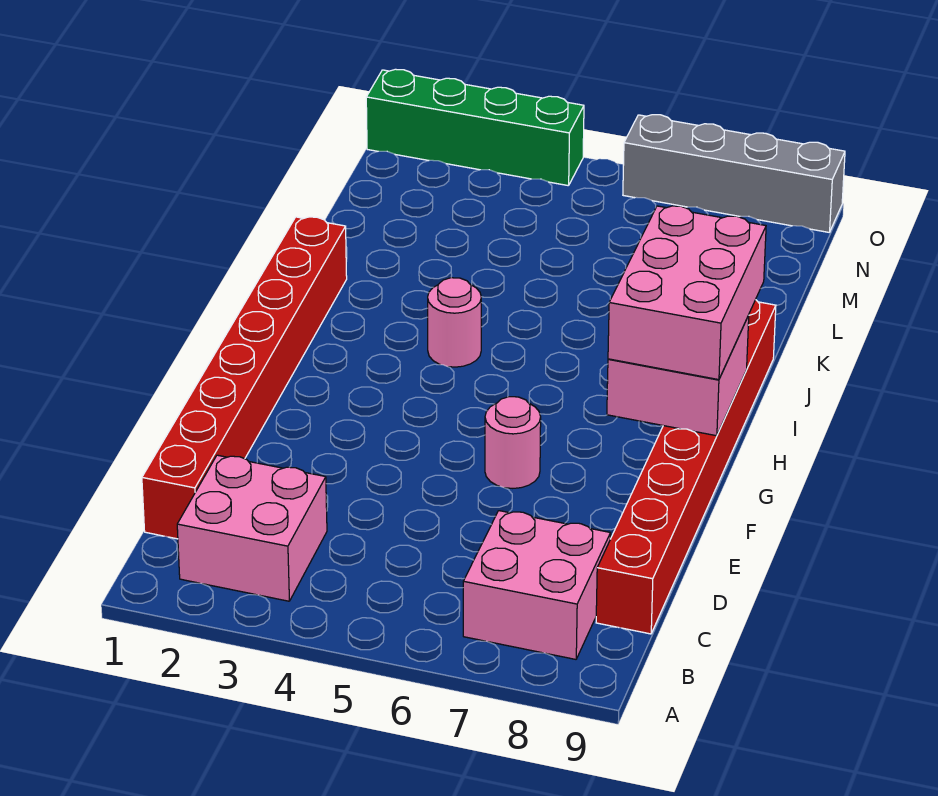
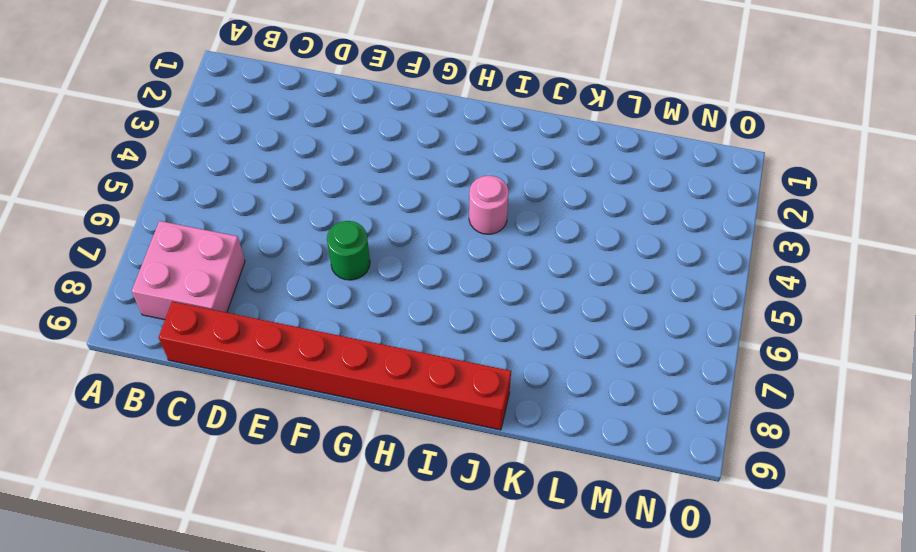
green 1x1 round brick [327,221,370,280] -> pink 1x1 round brick [485,397,541,488]
none -> pink 2x2 brick [177,455,327,601]
none -> red 1x8 brick [142,217,347,539]

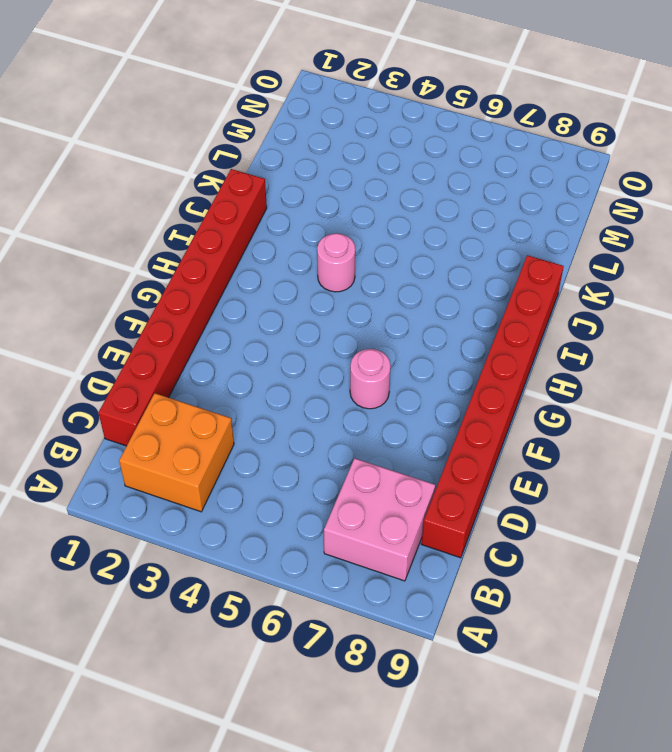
orange 2x2 brick [119,393,234,512] -> pink 2x2 brick [177,455,327,601]
none -> green 1x4 brick [366,69,584,186]
none -> grey 1x4 brick [623,115,845,232]

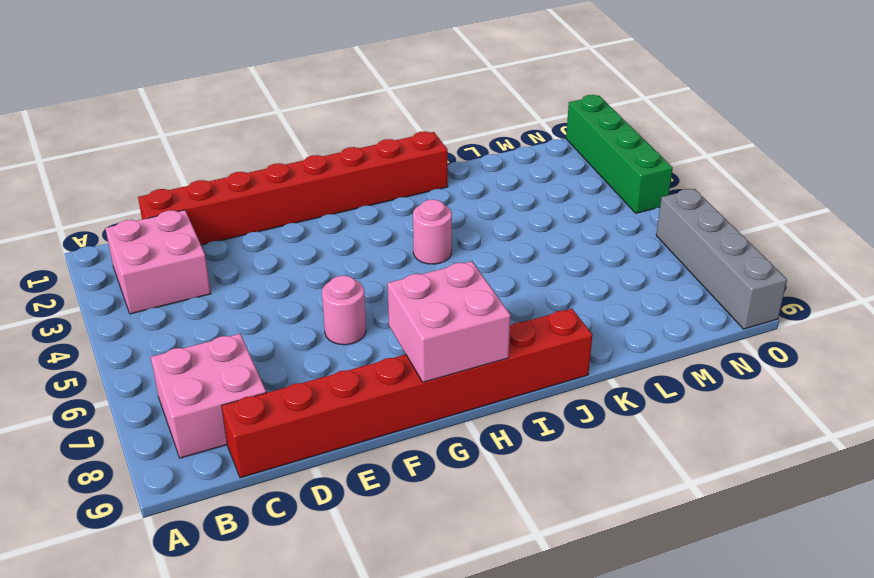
none -> pink 2x3 brick [608,206,766,380]

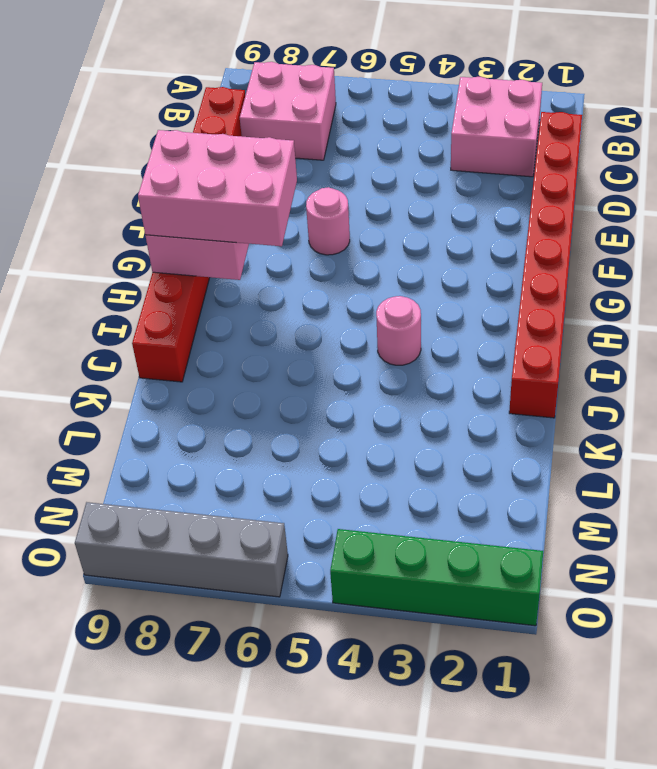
pink 2x3 brick [138,130,297,246] -> pink 2x3 brick turned to [608,206,766,380]

